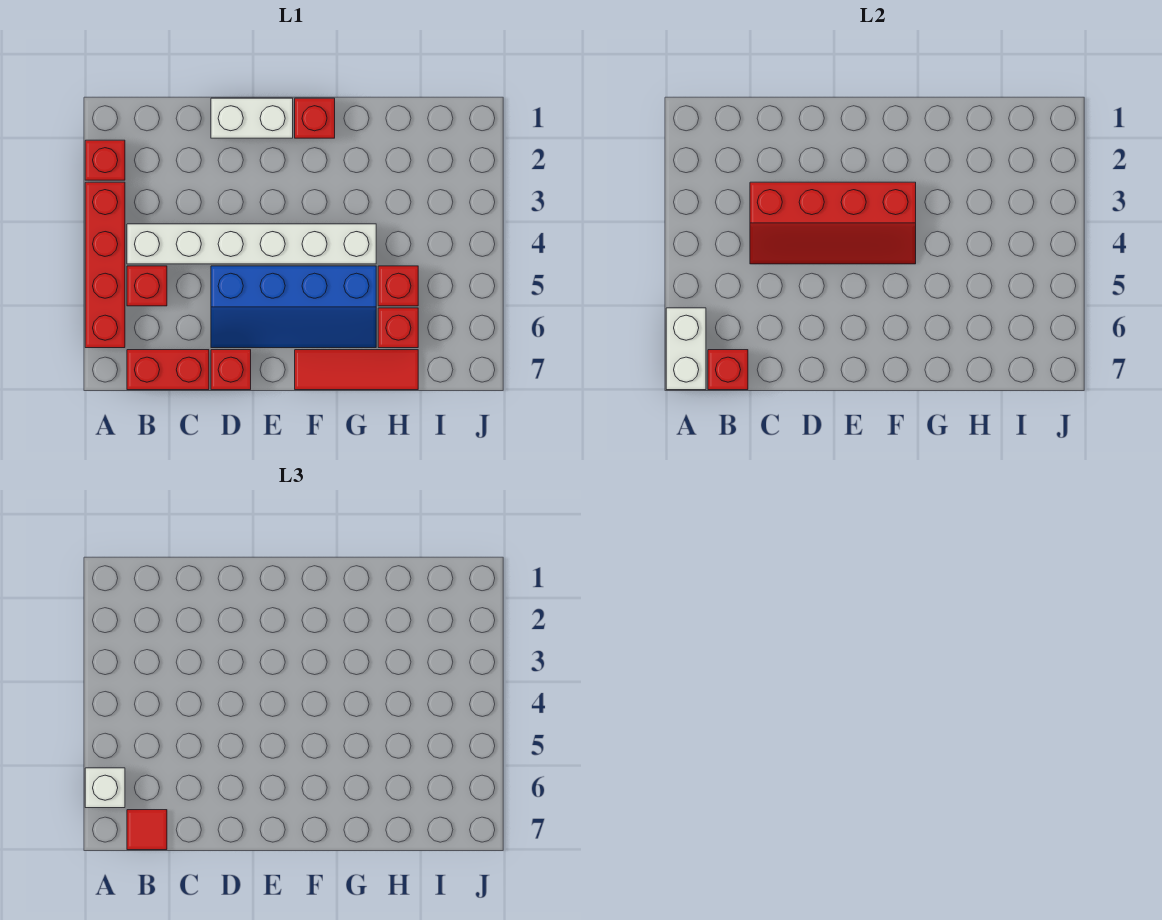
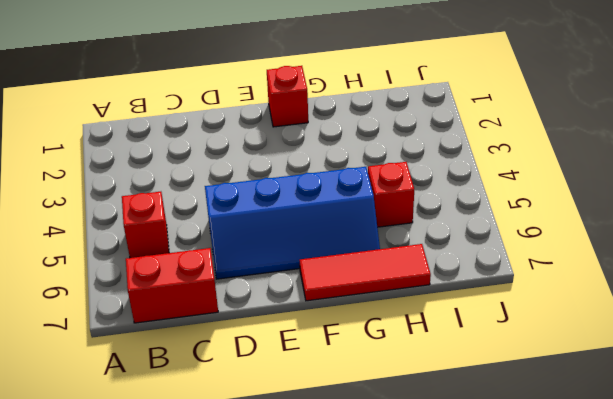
none -> red 1x1 brick [85,140,125,180]
none -> red 1x4 brick [85,182,125,348]
none -> white 1x6 brick [127,224,376,264]

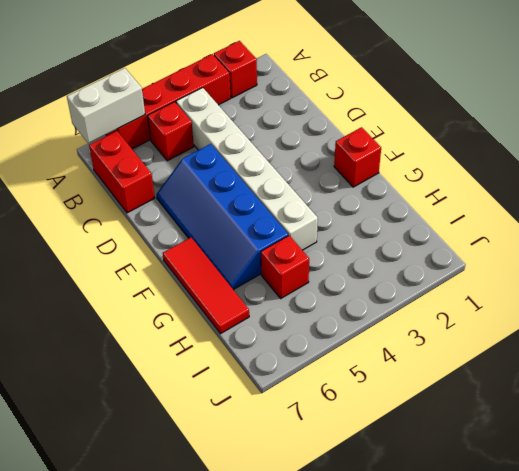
none -> white 1x2 brick [211,98,293,138]
none -> red 1x1 brick [211,350,251,390]
none -> red 1x1 brick [378,308,418,348]

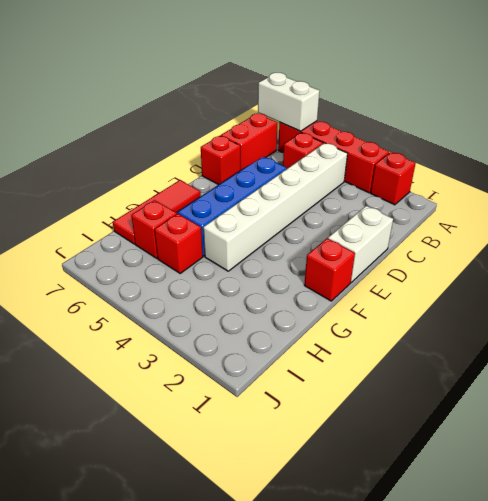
none -> red 1x1 brick [708,350,748,390]
none -> red 2x4 slope [750,182,916,264]
none -> white 1x1 brick [85,768,125,808]

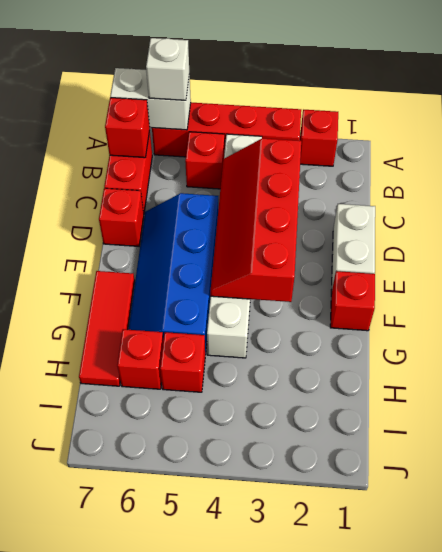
none -> red 1x1 tile [127,810,167,850]

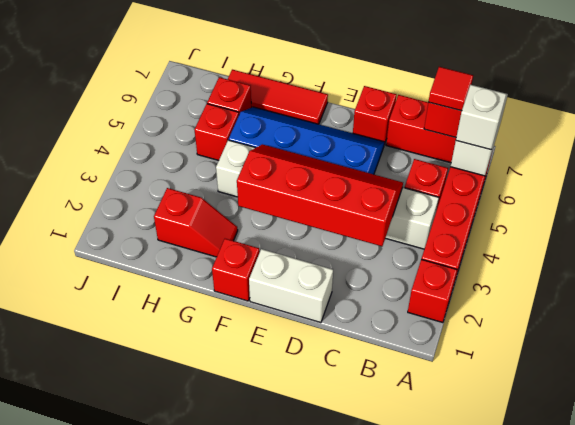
red 1x2 slope [154,188,238,257] -> none

